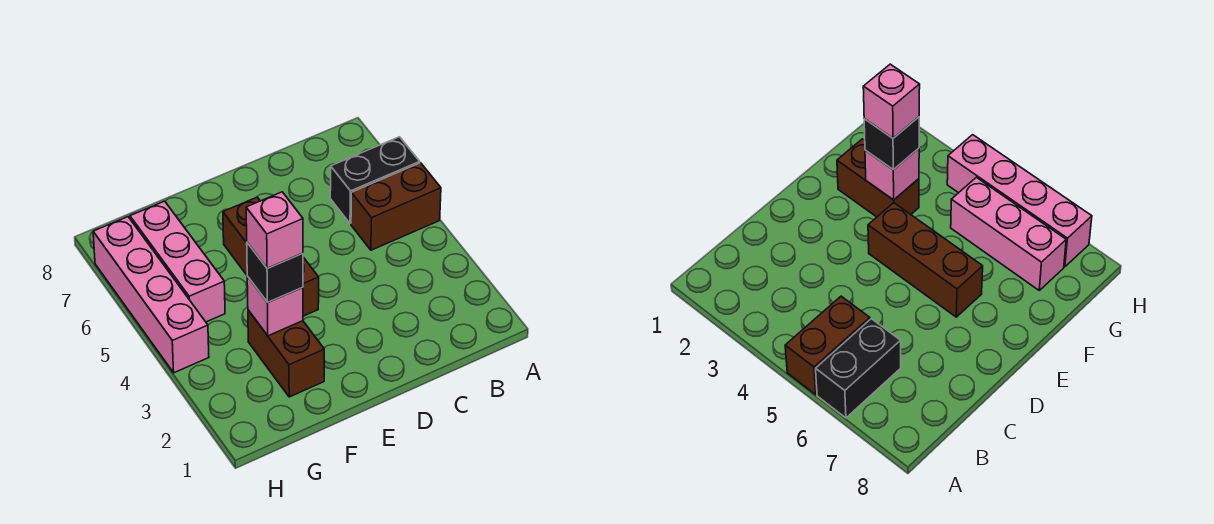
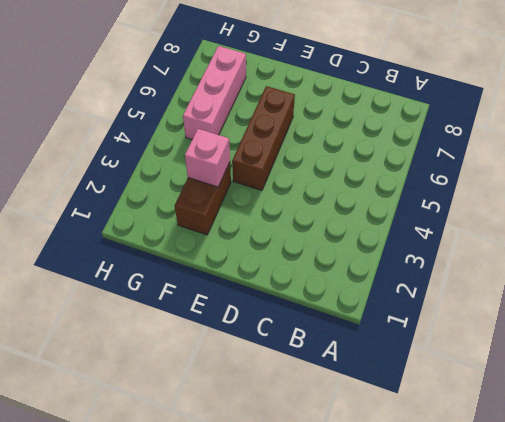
none -> brown 1x2 brick [351,163,441,250]
none -> black 1x2 brick [330,137,420,224]

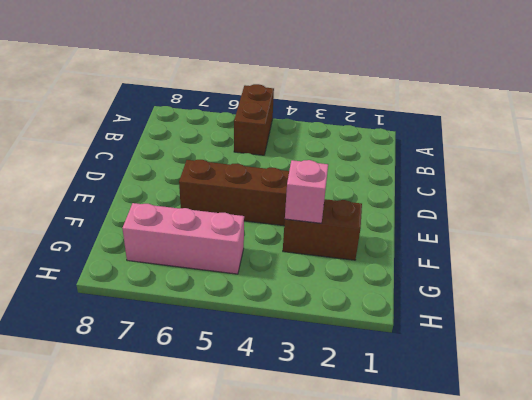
none -> black 1x2 brick [330,137,420,224]
none -> pink 1x4 brick [93,217,209,373]

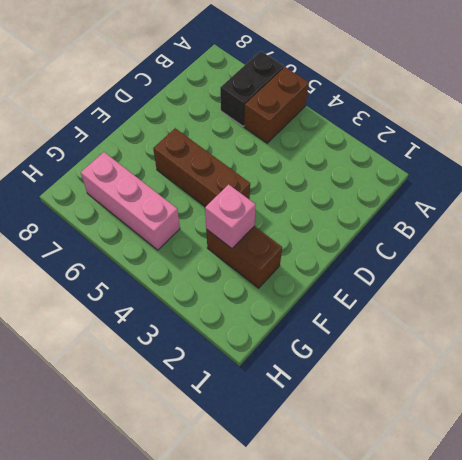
none -> pink 1x4 brick [93,217,209,373]
none -> black 1x1 brick [247,243,303,303]

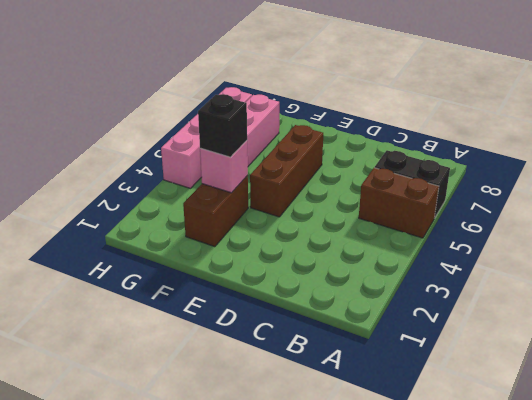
none -> pink 1x1 brick [246,192,303,268]

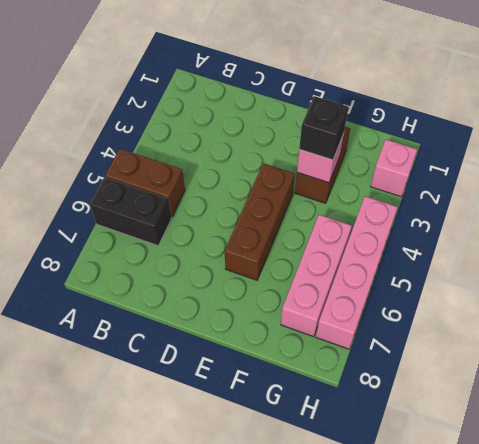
pink 1x1 brick [371,140,418,197] -> pink 1x1 brick moved to [246,192,303,268]

